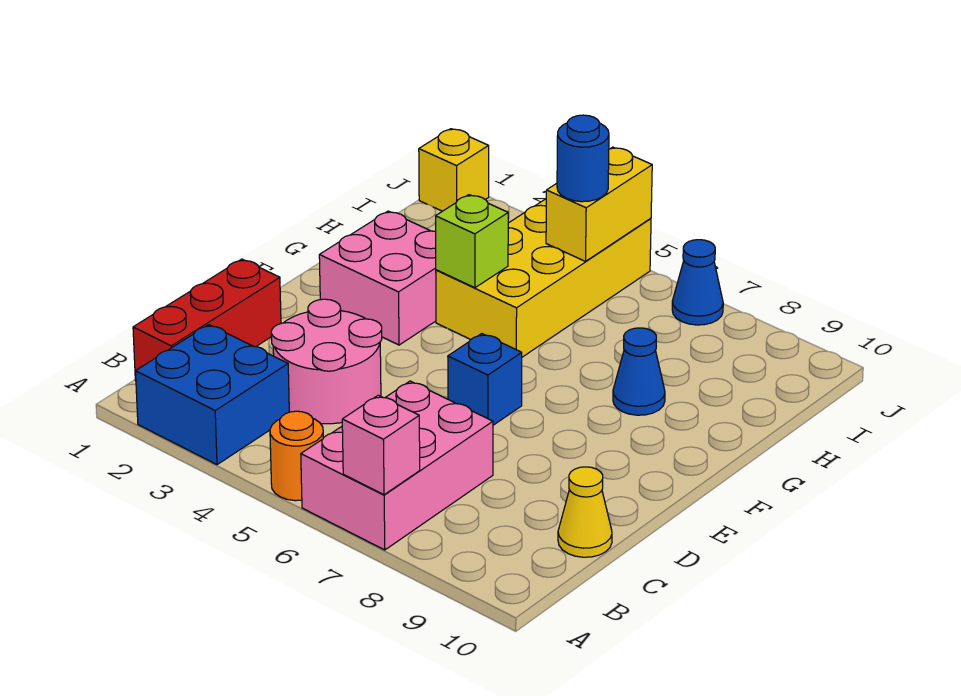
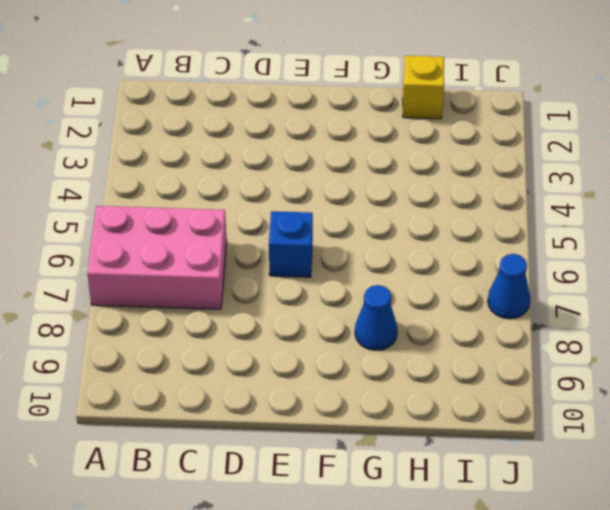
yellow 1x1 brick [403,56,444,119] -> yellow 1x1 brick moved to [419,129,489,211]
none -> blue 2x2 brick [136,325,289,465]
none -> orange 1x1 round brick [270,411,323,501]
none -> red 1x3 brick [133,259,281,380]

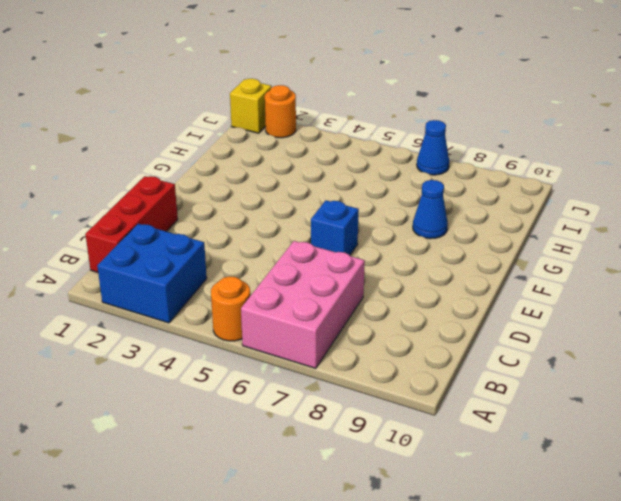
orange 1x1 round brick [265,85,296,138] -> none
none -> pink 2x2 round brick [271,299,382,424]
none -> yellow 1x1 cone [558,467,612,557]
none -> pink 2x2 brick [319,211,436,345]

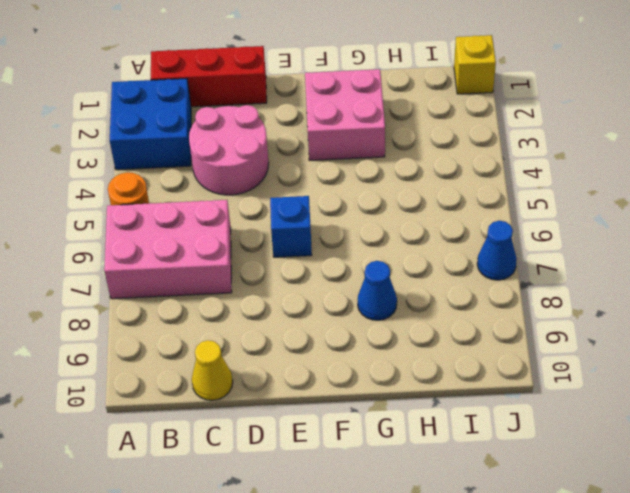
none -> yellow 2x4 brick [436,199,651,357]
none -> pink 1x1 brick [342,395,420,495]
none -> lime 1x1 brick [436,195,508,288]

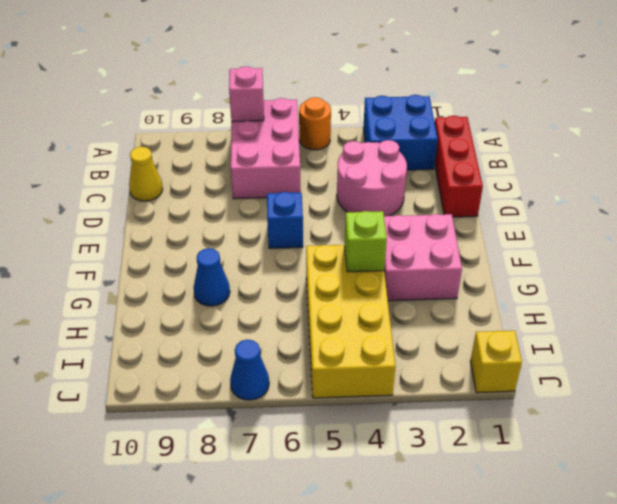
none -> yellow 1x2 brick [546,147,652,261]
none -> blue 1x1 round brick [557,115,609,202]

